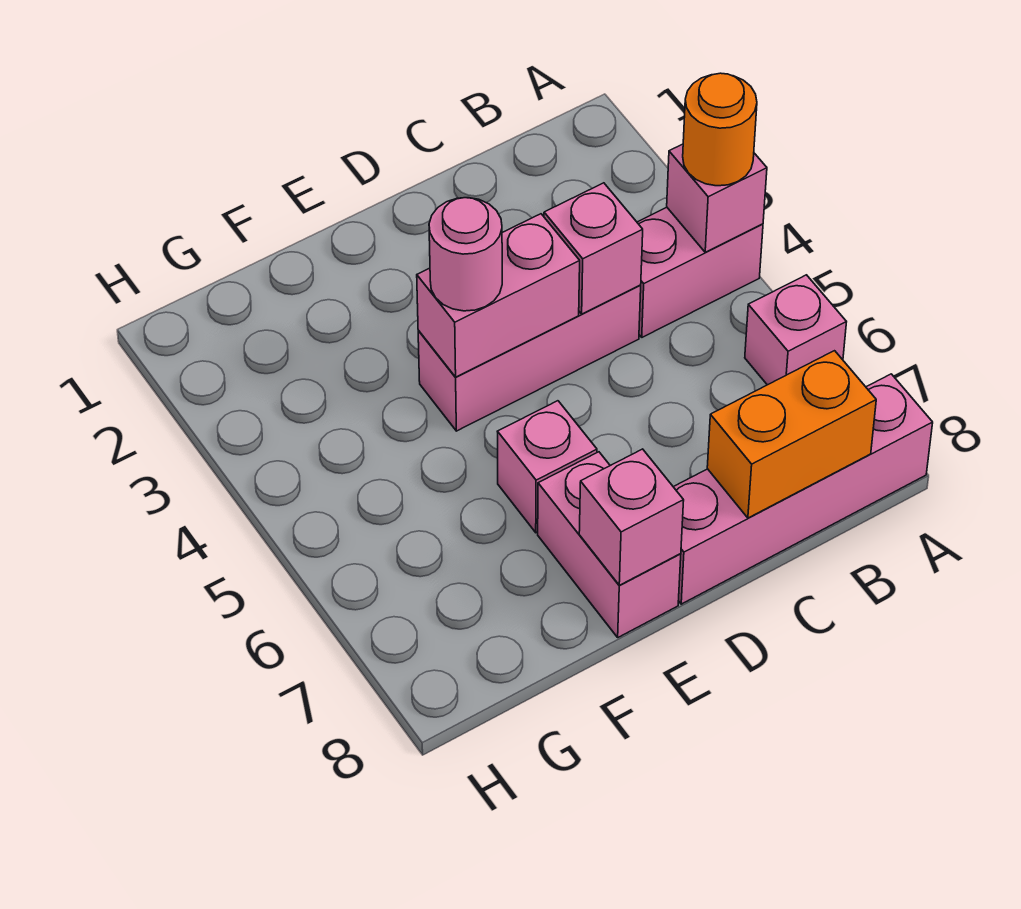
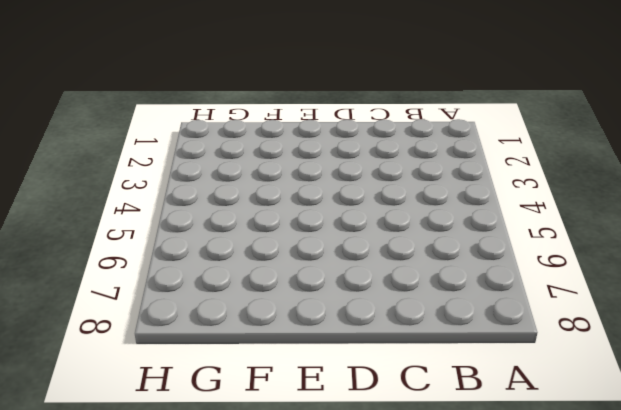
none -> pink 1x2 brick [637,207,763,337]
none -> pink 1x1 brick [745,275,846,385]
none -> pink 1x4 brick [674,374,933,604]

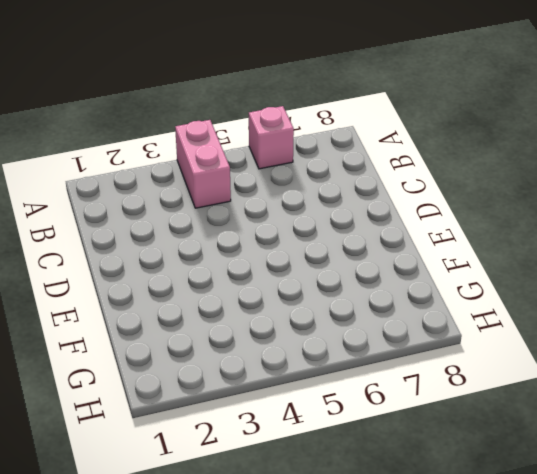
none -> pink 1x4 brick [674,374,933,604]
none -> pink 1x3 brick [418,285,641,431]
none -> pink 1x1 brick [497,401,597,533]

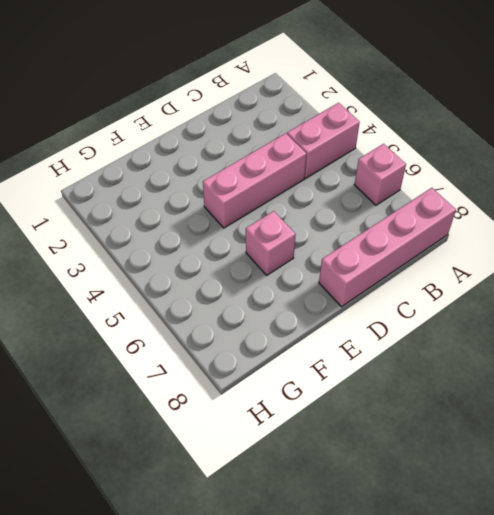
none -> pink 1x2 brick [538,452,681,637]
none -> pink 1x1 brick [667,144,767,252]
none -> orange 1x2 brick [707,351,876,518]

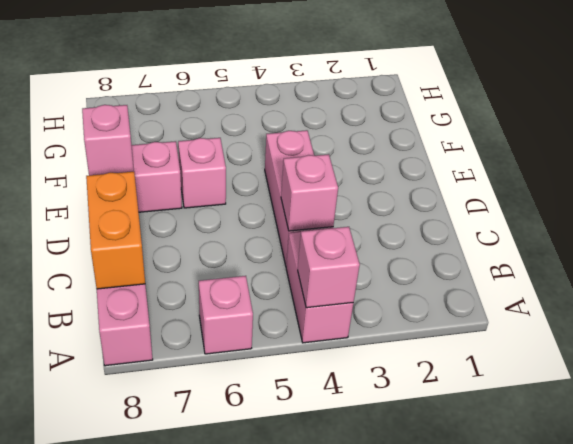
none -> pink 1x2 brick [417,214,580,377]
none -> orange 1x1 round brick [683,73,757,186]
none -> pink 1x1 round brick [429,198,502,311]

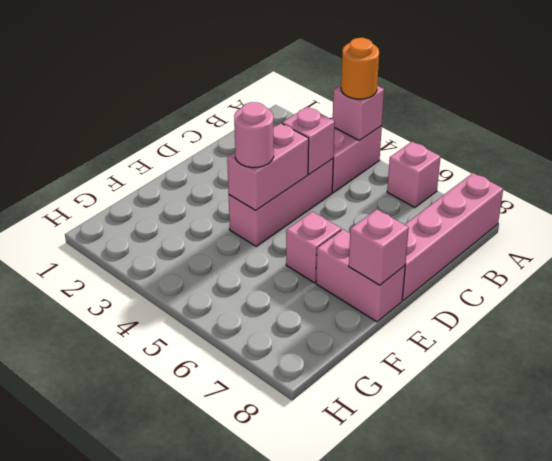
none -> orange 1x2 brick [707,351,876,518]

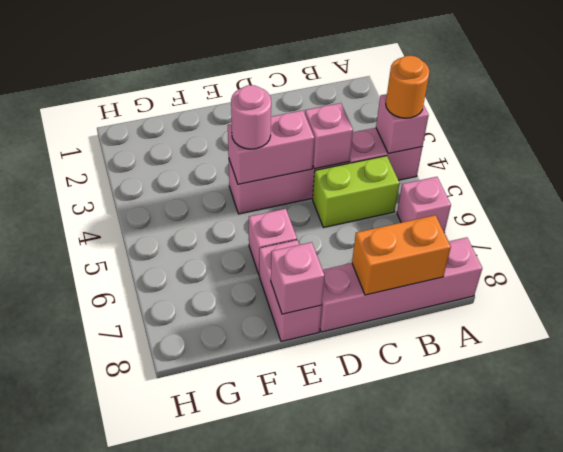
lime 1x2 brick [313,156,399,228] -> none

